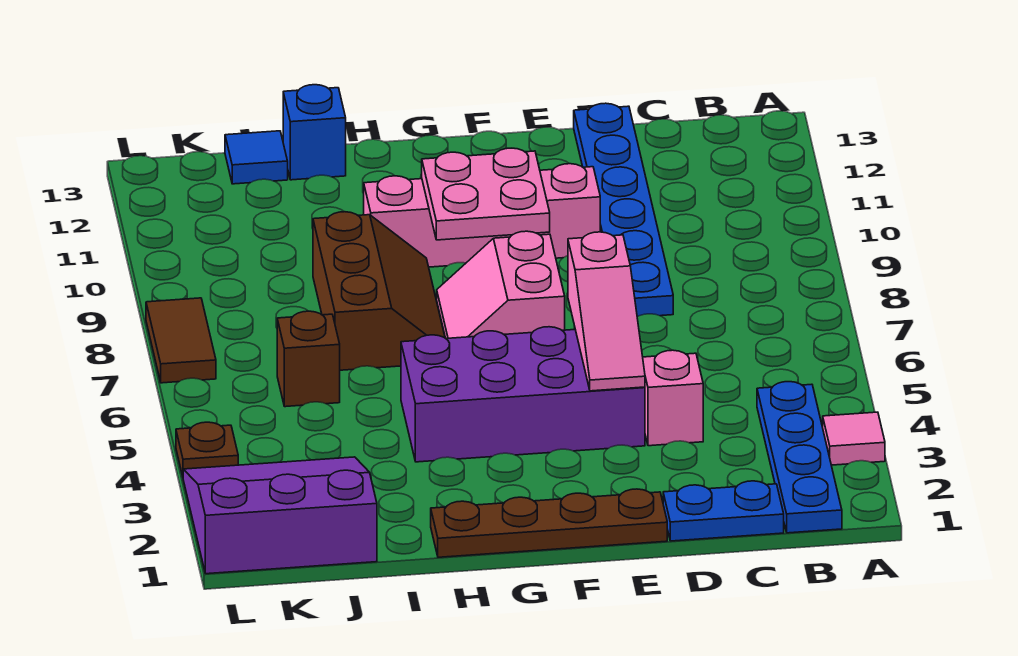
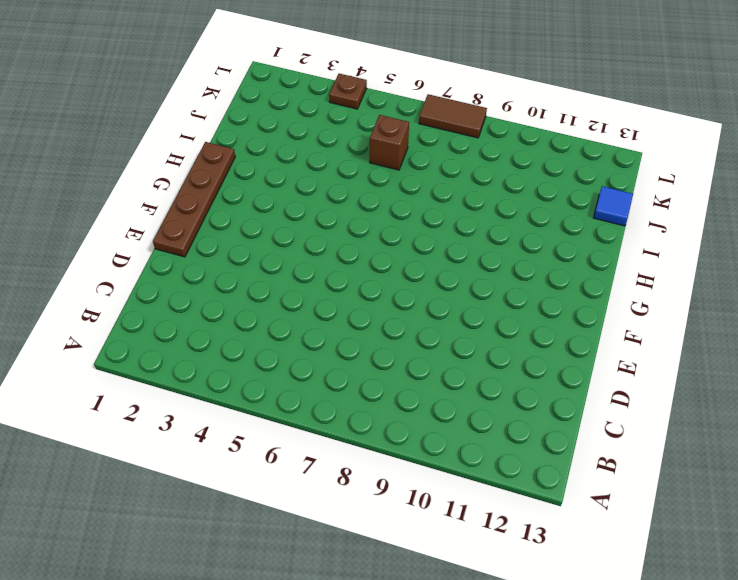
none -> pink 1x1 tile [823,412,885,465]
none -> blue 1x4 plate [757,382,842,533]
none -> blue 1x2 plate [663,481,784,541]

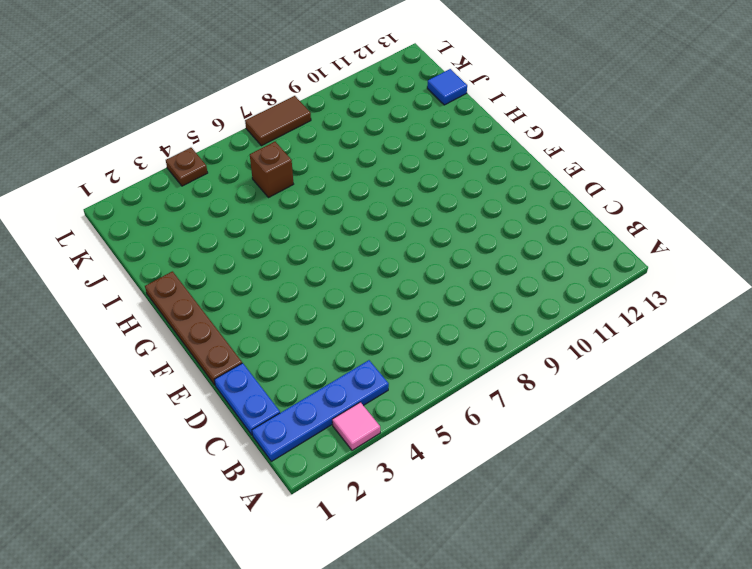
none -> pink 1x1 brick [643,350,703,446]
none -> blue 1x6 plate [574,103,673,317]
none -> purple 2x4 brick [401,327,645,462]

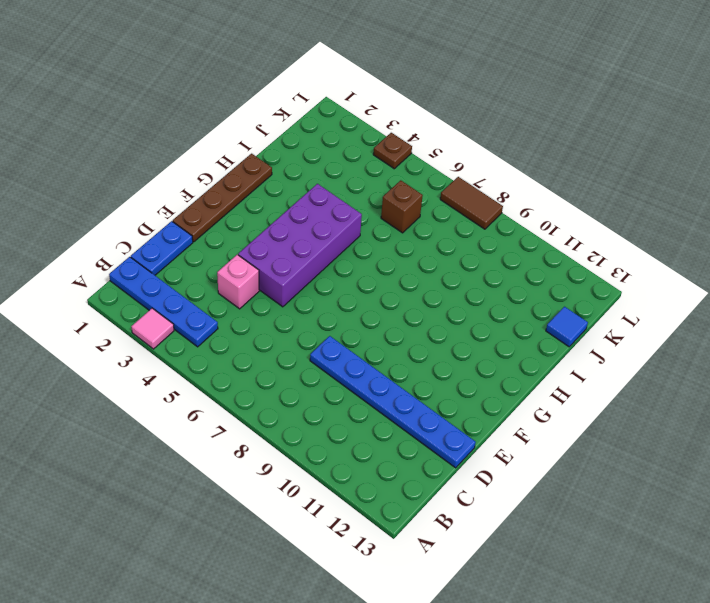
none -> pink 1x4 brick [364,164,600,267]
none -> pink 2x2 slope [437,231,565,339]
none -> brown 2x3 slope [313,212,445,370]

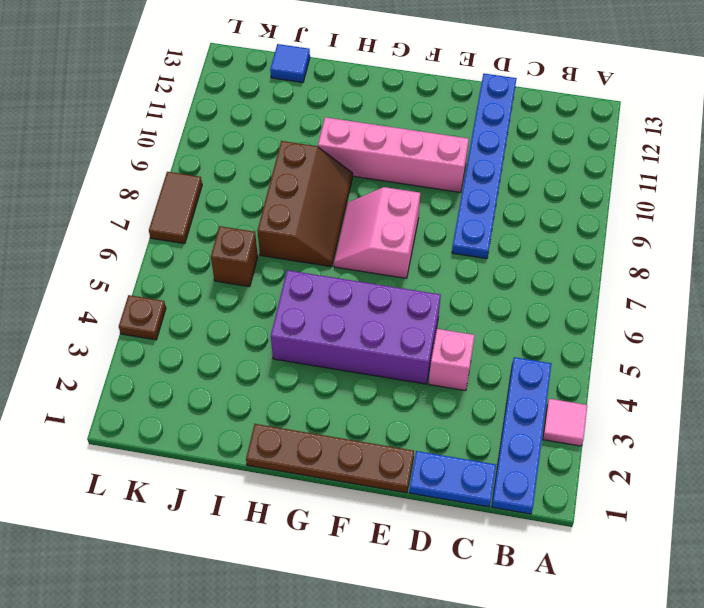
none -> blue 1x1 brick [283,85,346,180]
none -> purple 3x3 slope [183,457,377,574]
none -> pink 1x3 slope [568,232,645,391]

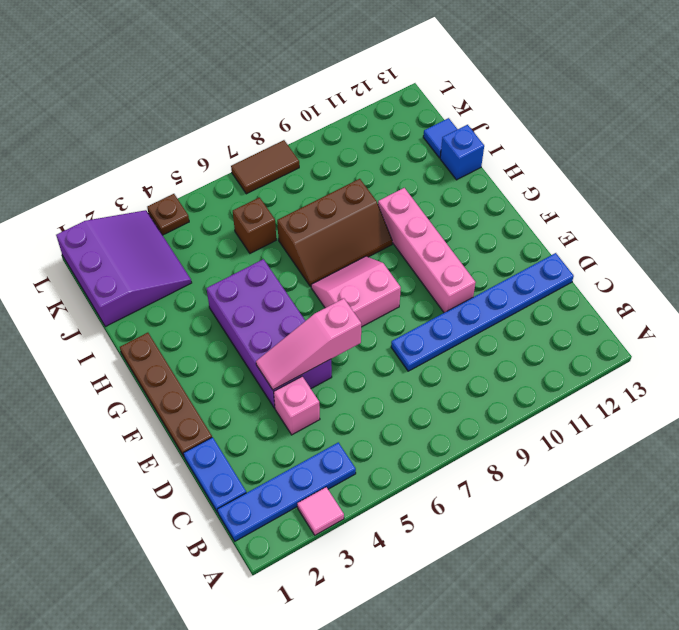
none -> pink 2x2 plate [422,148,550,240]

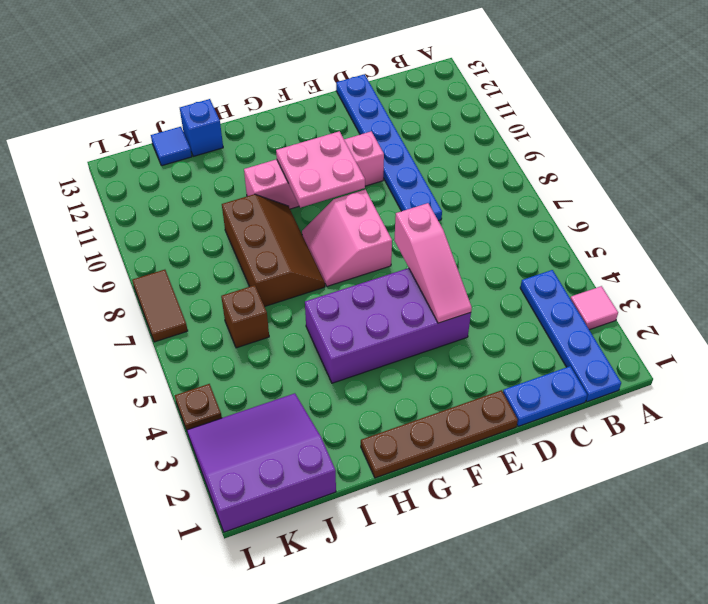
none -> pink 1x1 brick [643,350,703,446]

